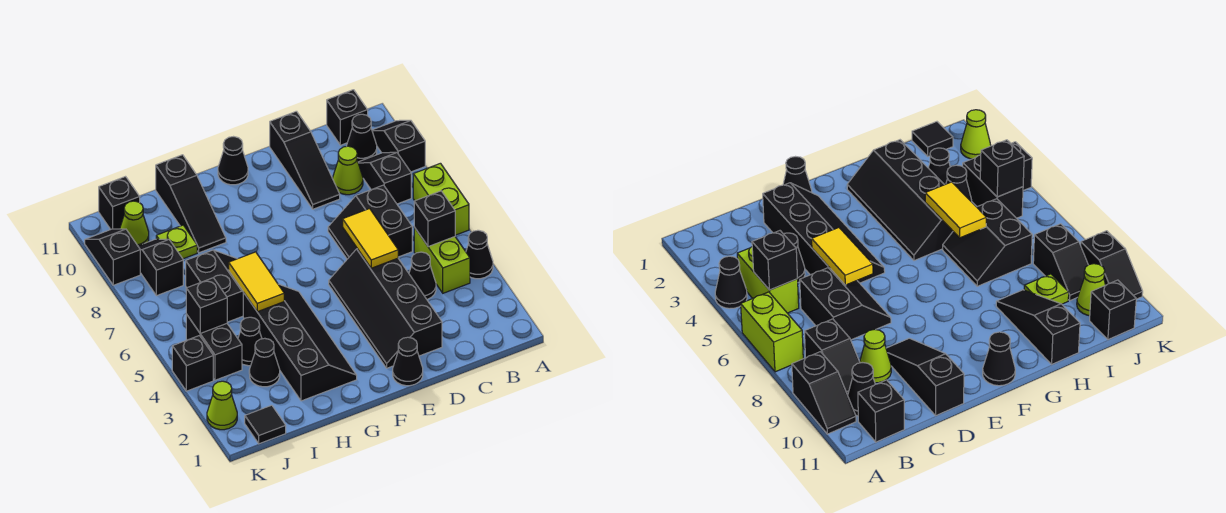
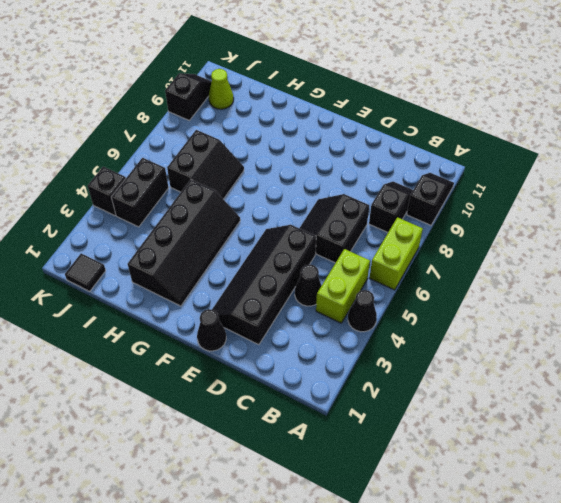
none -> black 1x1 cone [347,114,377,162]
none -> black 1x1 brick [327,90,368,145]
none -> lime 1x1 cone [333,146,363,195]
none -> black 1x3 slope [270,111,340,209]

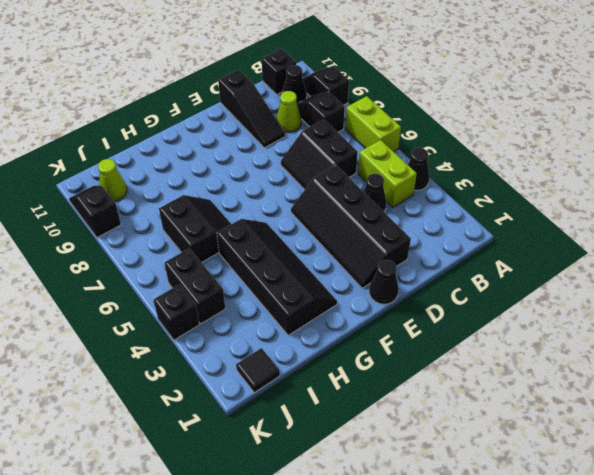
none -> black 1x1 cone [218,137,248,185]
none -> black 1x3 slope [156,155,226,253]
none -> black 1x1 cone [249,338,280,387]
none -> black 1x1 cone [238,317,262,366]

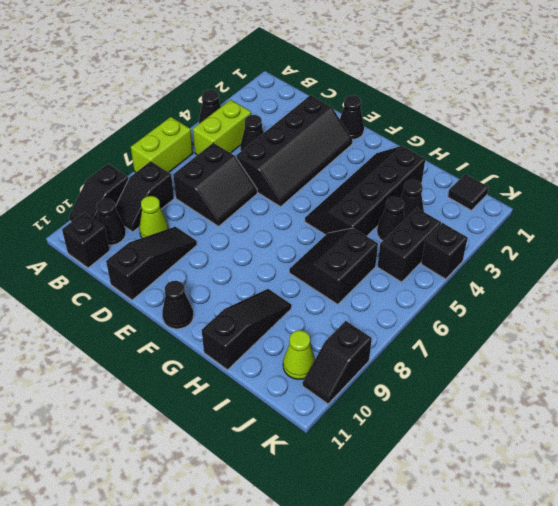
none -> lime 1x1 plate [156,225,197,259]
none -> black 1x2 slope [138,239,183,296]
none -> black 1x1 brick [99,177,140,229]
none -> lime 1x1 cone [207,381,237,430]

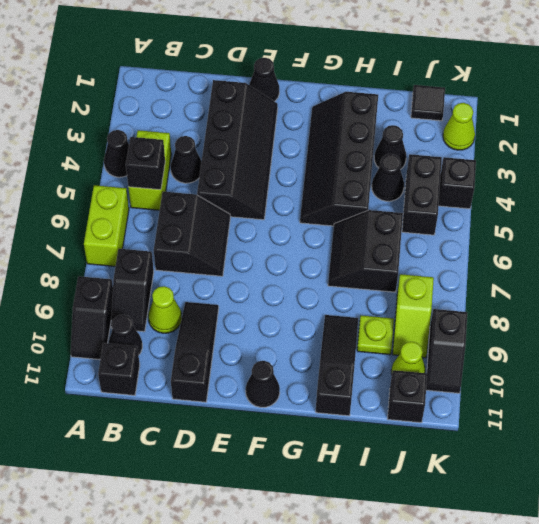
lime 1x2 slope [393,274,434,358] -> black 1x2 slope [138,239,183,296]
none -> yellow 1x2 tile [343,209,398,268]
none -> yellow 1x2 tile [229,252,284,312]
none -> black 1x1 brick [186,278,227,333]

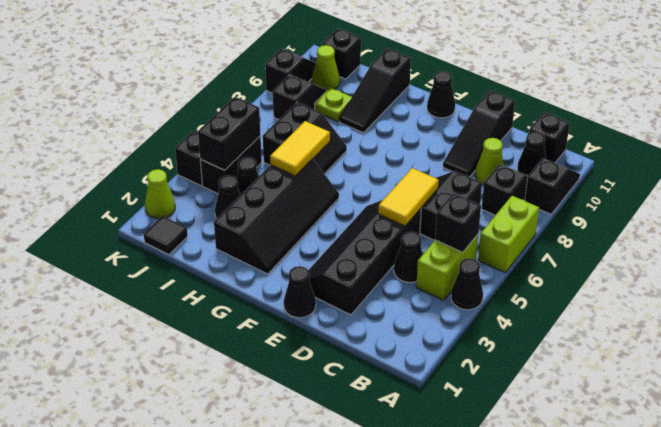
black 1x2 brick [198,97,261,170] -> black 1x1 brick [186,278,227,333]

